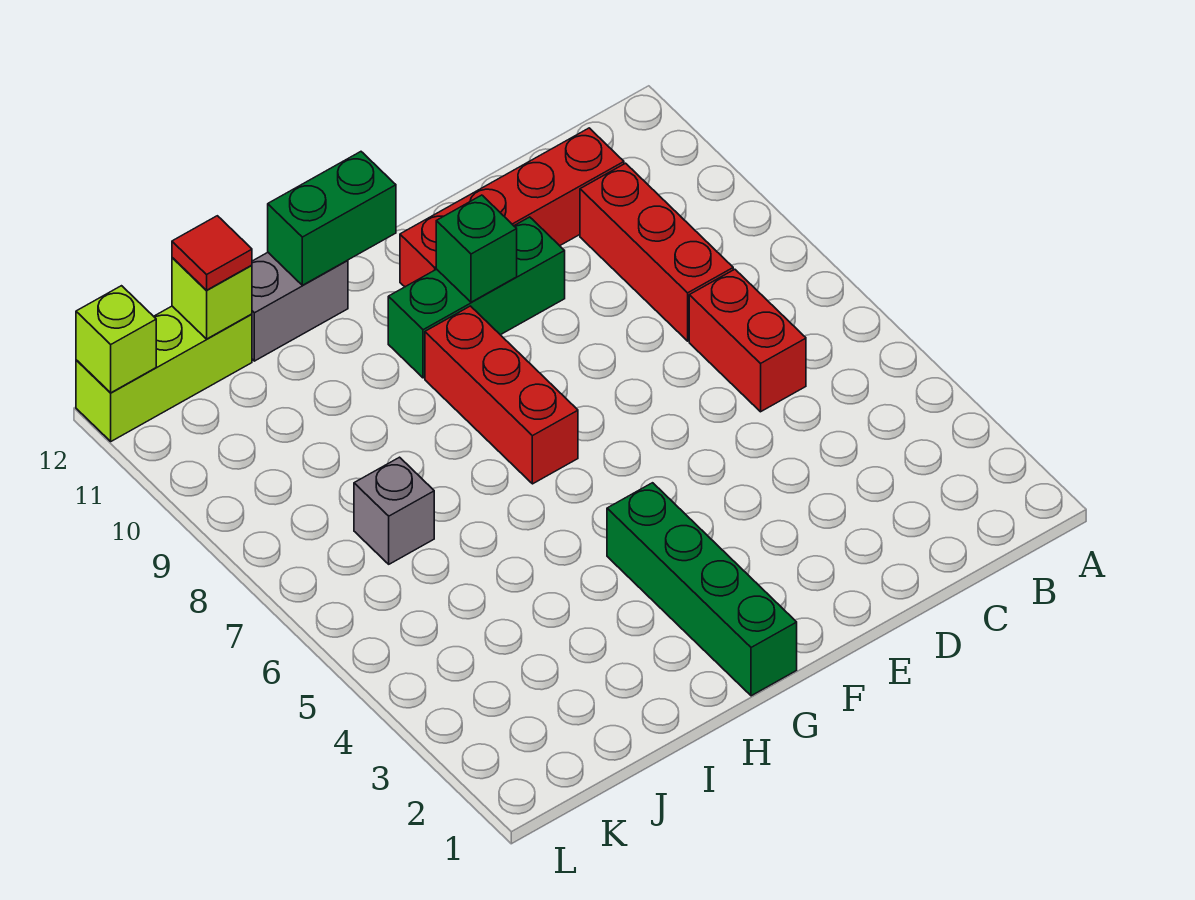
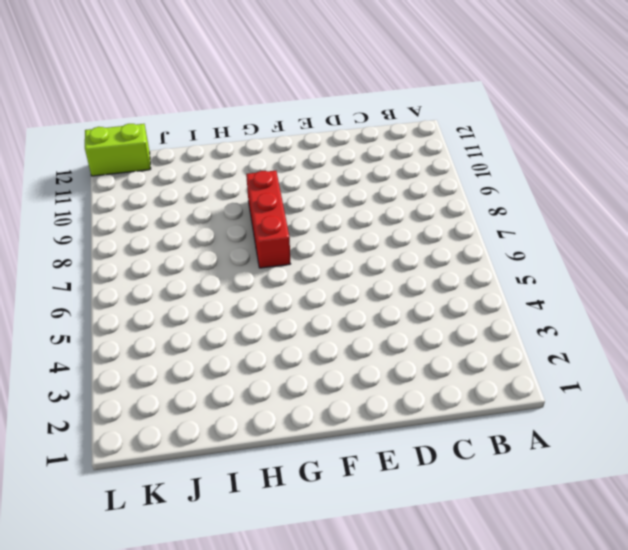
lime 1x2 brick [85,124,151,176] -> lime 1x3 brick [76,306,252,441]
none -> red 1x2 brick [689,269,806,412]
none -> red 1x3 brick [580,163,733,341]
none -> red 1x4 brick [400,128,624,287]

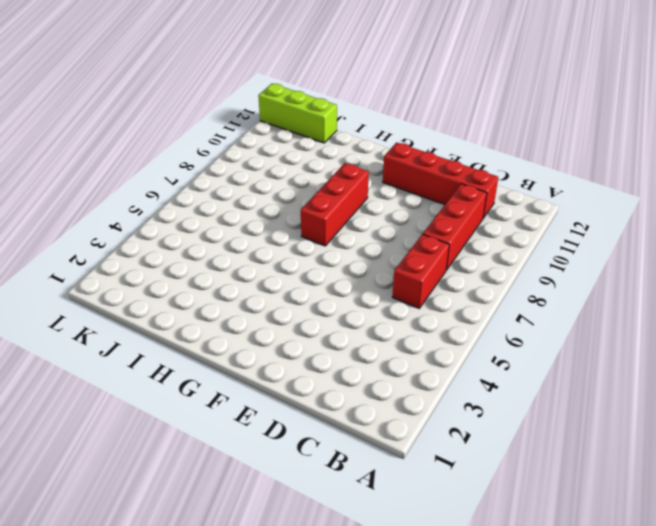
none -> green 1x3 brick [388,217,565,378]
none -> green 1x4 brick [607,483,797,696]
none -> grey 1x2 brick [252,253,348,361]

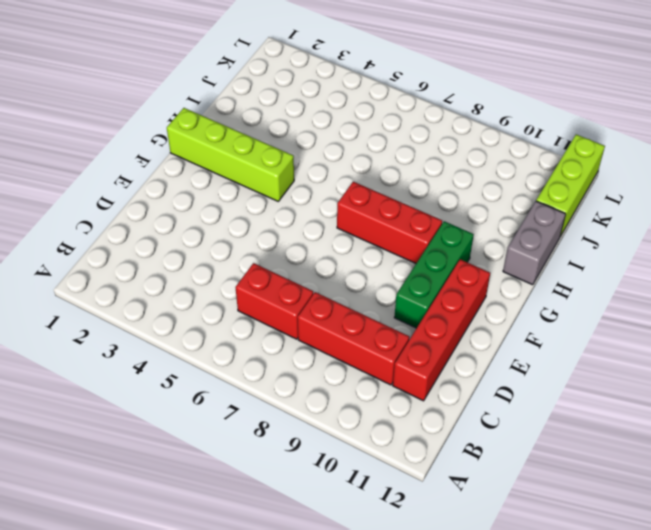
lime 1x4 brick [167,108,294,201] -> green 1x4 brick [607,483,797,696]
none -> grey 1x1 brick [354,457,434,564]
none -> green 1x1 brick [436,195,517,302]
none -> green 1x2 brick [268,152,396,285]

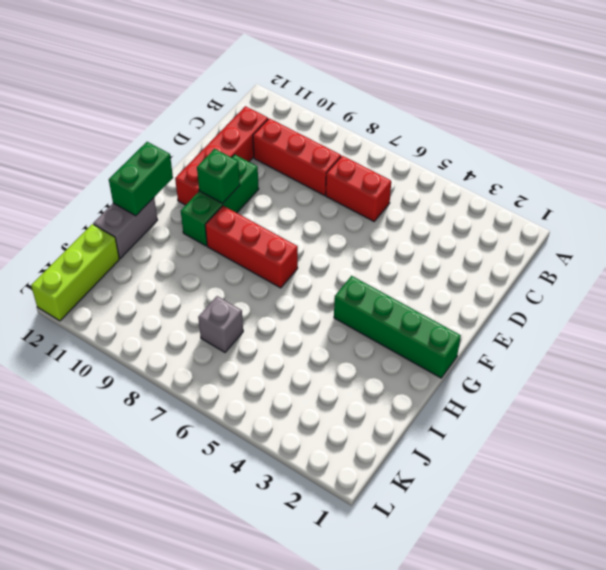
none -> lime 1x1 brick [172,258,252,339]
none -> lime 1x1 brick [76,286,156,393]
none -> red 1x1 tile [172,216,252,290]

